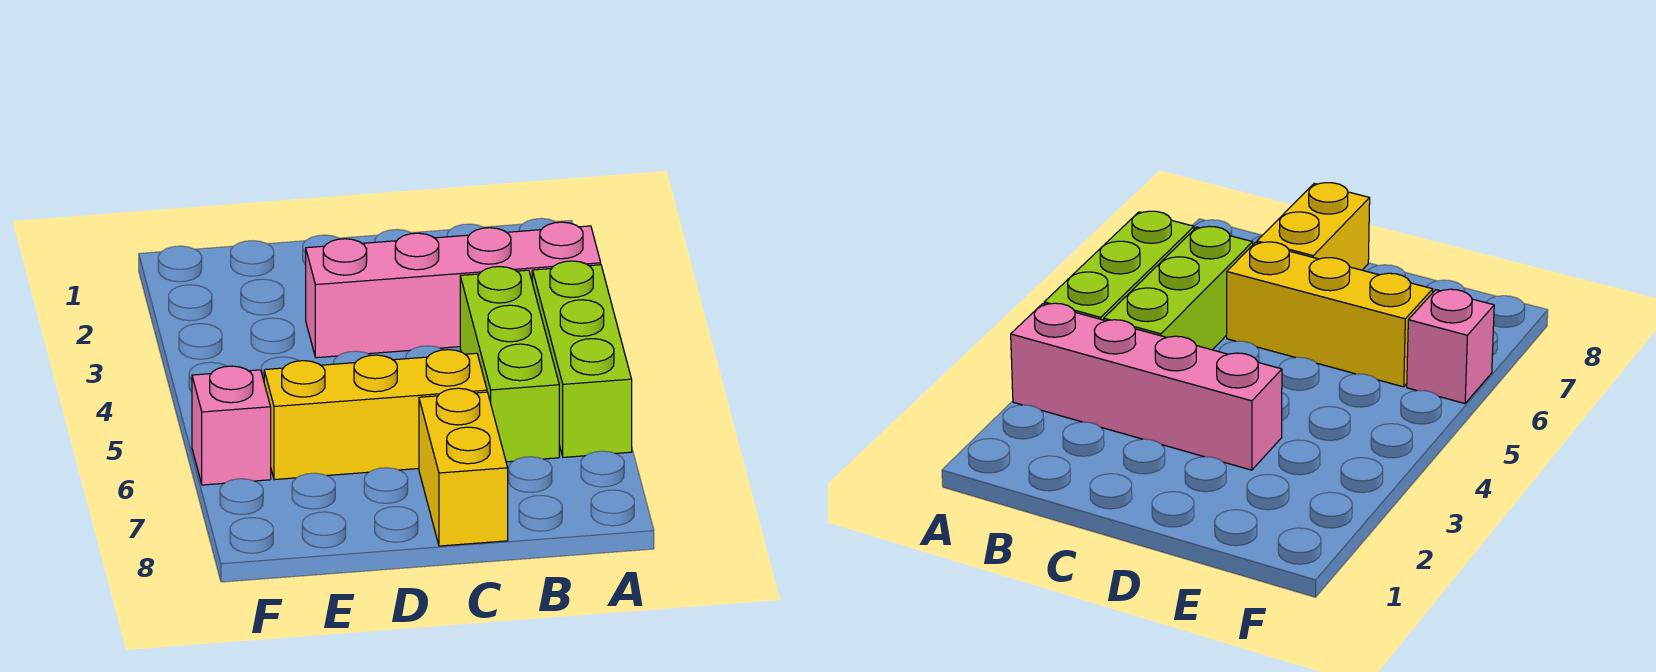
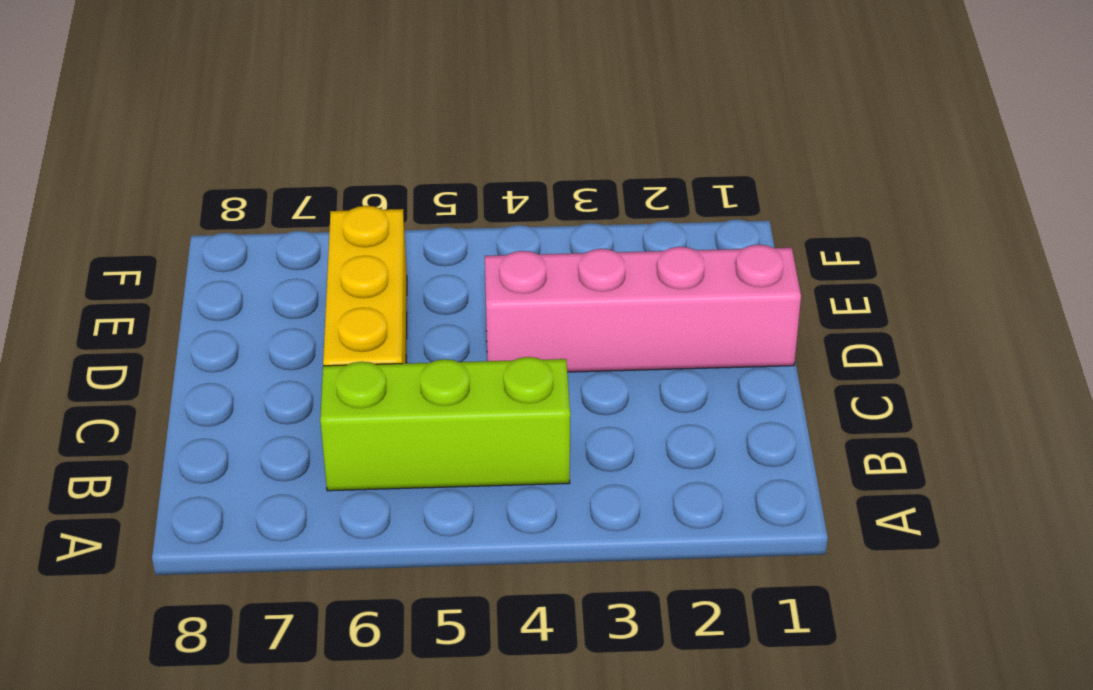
pink 1x4 brick [485,245,801,372] -> pink 1x4 brick turned to [306,222,601,358]
none -> lime 1x3 brick [532,261,632,457]
none -> yellow 1x2 brick [419,388,508,546]

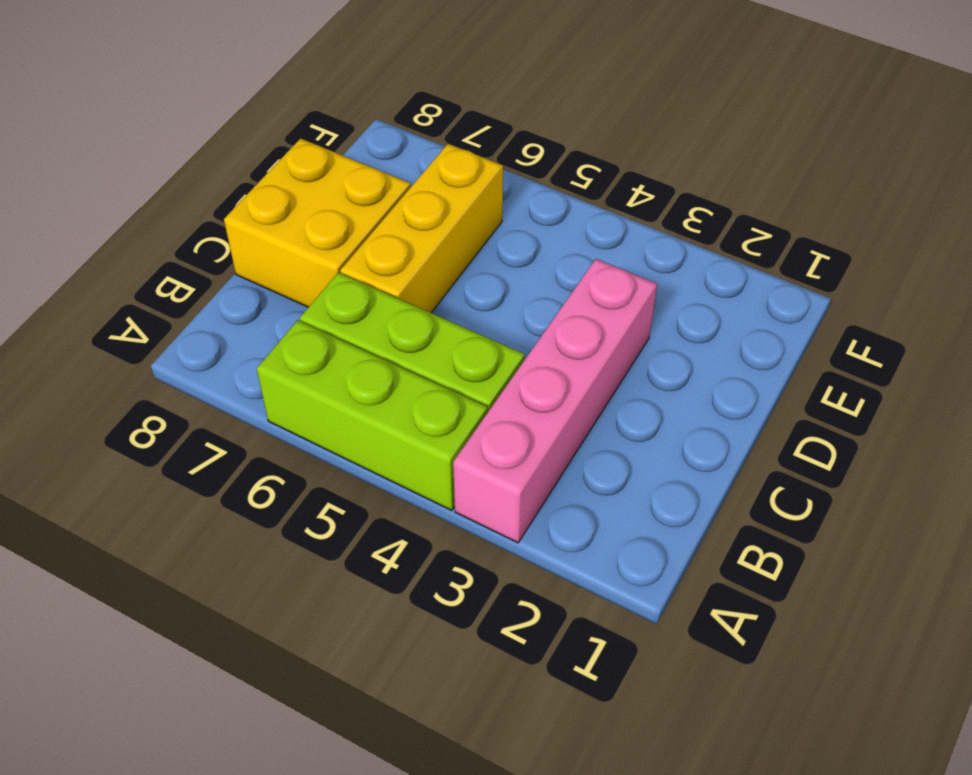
yellow 2x2 brick [224,138,411,307] -> yellow 1x2 brick [419,388,508,546]
none -> pink 1x1 brick [192,366,271,485]

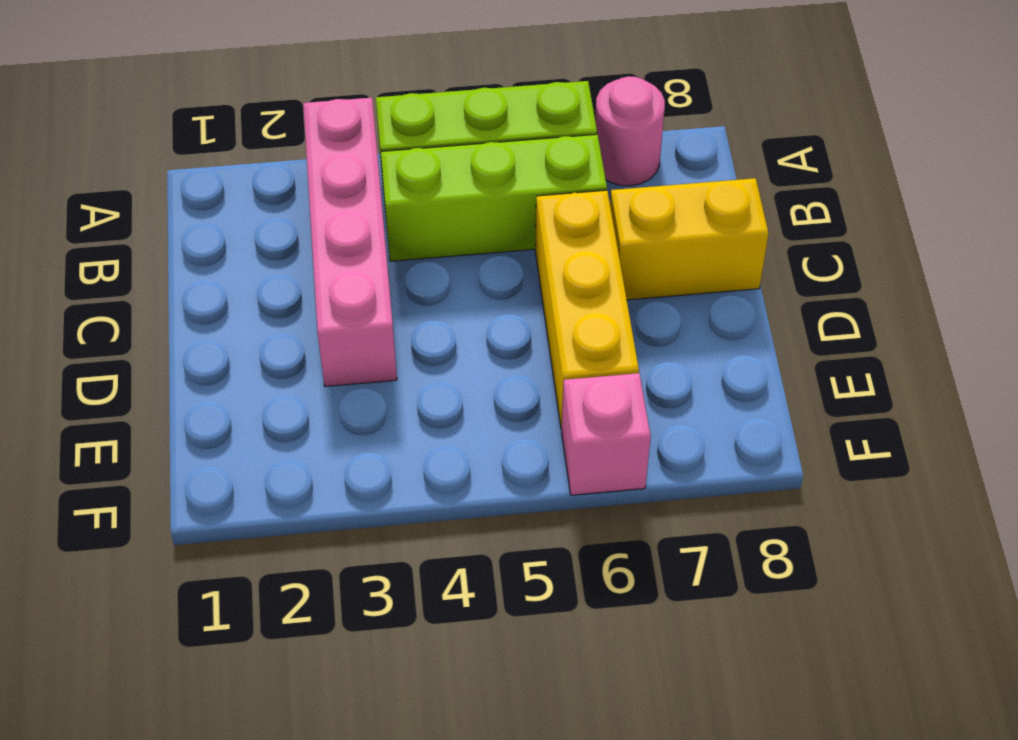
pink 1x1 round brick [595,76,665,186] -> none

